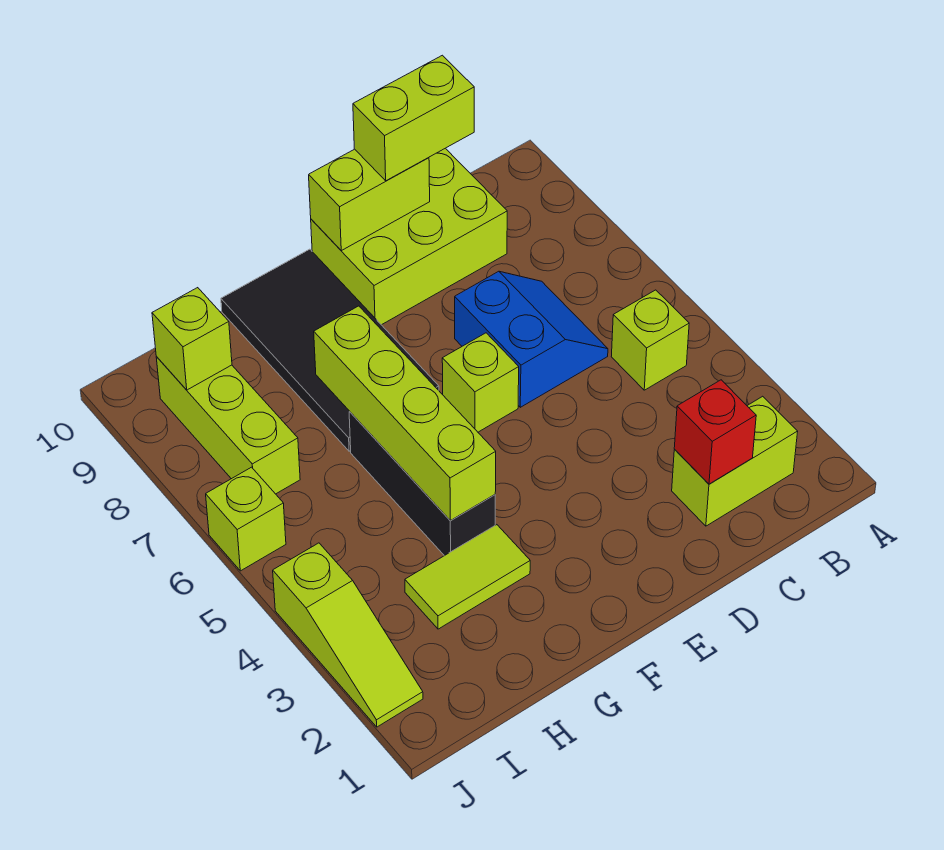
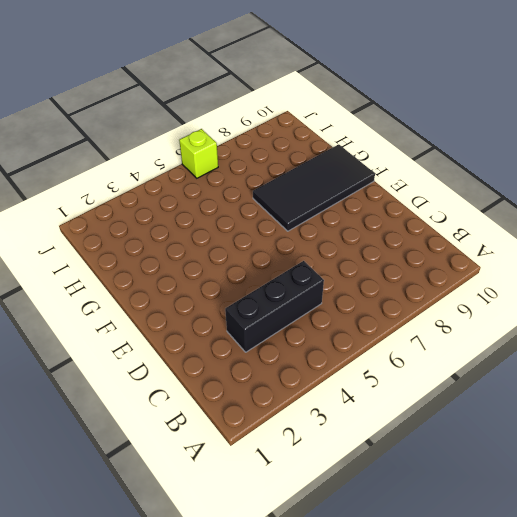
black 1x3 brick [225,261,324,352] -> black 1x3 brick moved to [349,412,495,556]
none -> lime 1x2 brick [672,396,798,526]
none -> lime 1x1 brick [611,290,689,390]
none -> blue 2x2 slope [455,271,608,407]

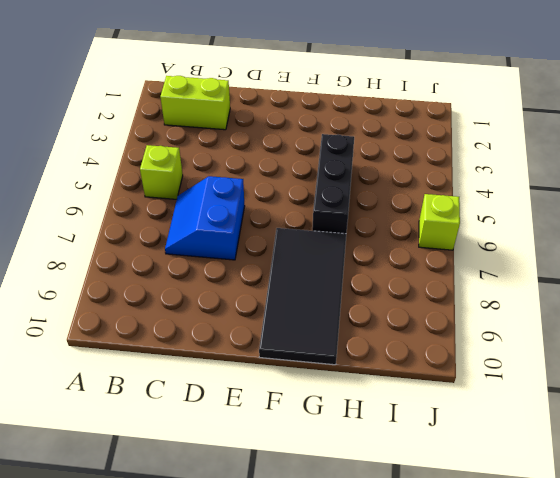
none -> lime 2x3 brick [311,148,507,325]
none -> lime 1x1 brick [442,333,519,432]
none -> lime 1x2 tile [405,525,530,629]

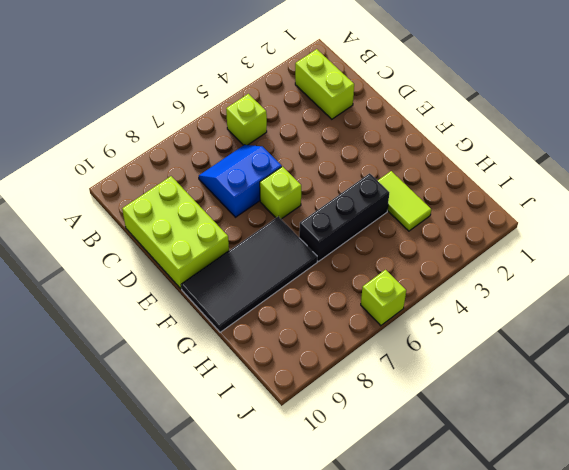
none -> lime 1x3 brick [156,357,300,494]
none -> lime 1x3 slope [273,543,423,727]
none -> red 1x1 brick [674,380,756,484]

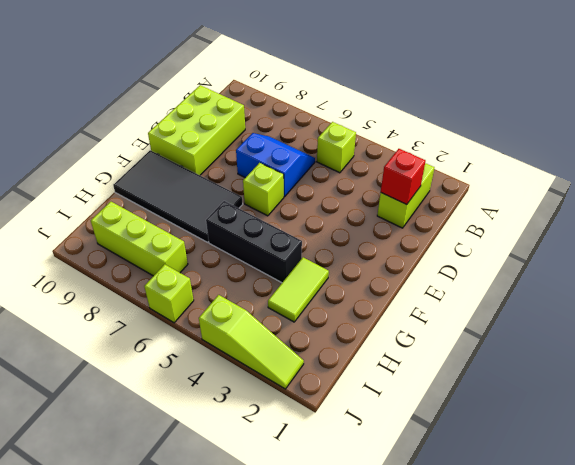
none -> lime 1x2 brick [309,149,430,251]
none -> lime 1x4 brick [314,306,496,520]
none -> lime 1x1 brick [152,288,232,390]

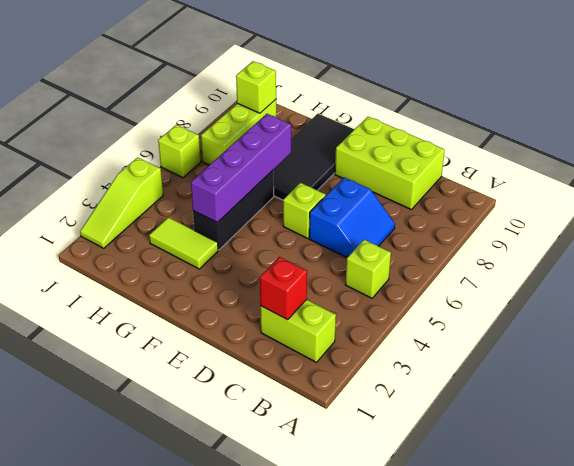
purple 1x4 brick [191,114,291,223] -> lime 1x4 brick [314,306,496,520]
none -> lime 1x2 brick [309,149,430,251]
none -> lime 1x2 brick [353,55,474,181]

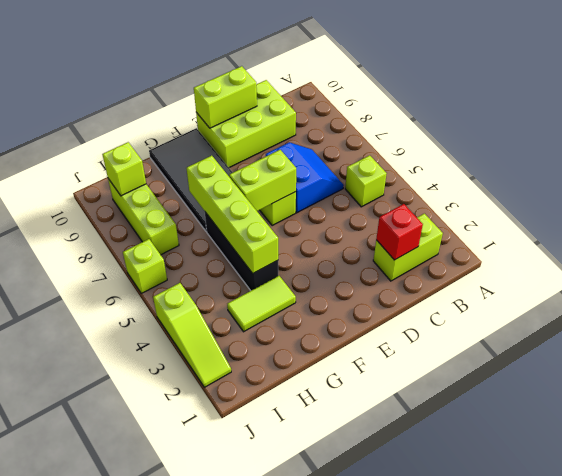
lime 1x2 brick [229,150,296,211] -> lime 1x2 brick moved to [353,55,474,181]

